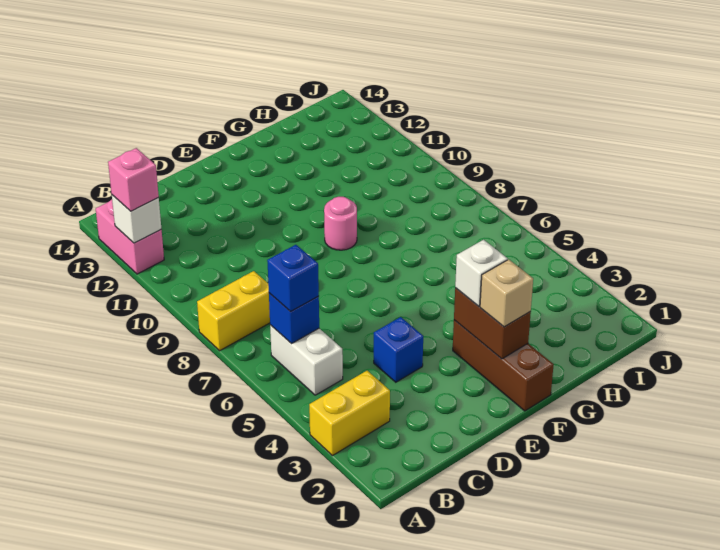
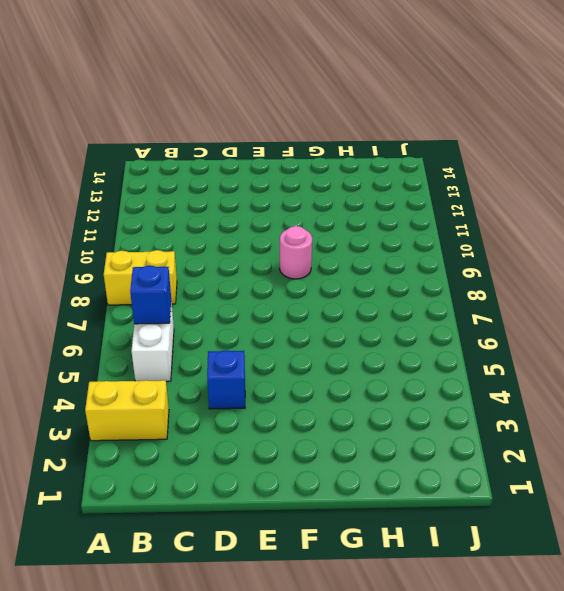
none -> pink 1x2 brick [96,200,164,274]
none -> brown 1x3 brick [453,320,554,411]
none -> white 1x1 brick [112,195,161,243]

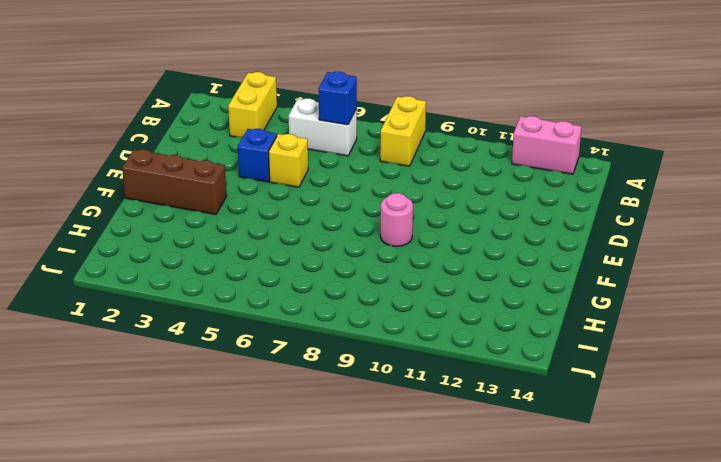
yellow 1x1 brick [269,134,308,187] -> none
none -> white 1x1 brick [112,195,161,243]
none -> brown 1x2 brick [454,288,531,359]
none -> pink 1x1 brick [108,148,159,211]

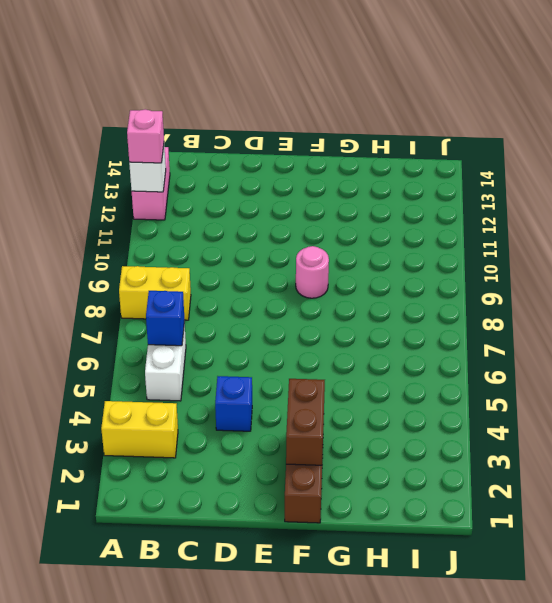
none -> blue 1x1 brick [267,245,319,312]
none -> tan 1x1 brick [480,259,533,327]
none -> white 1x1 brick [455,240,508,306]

